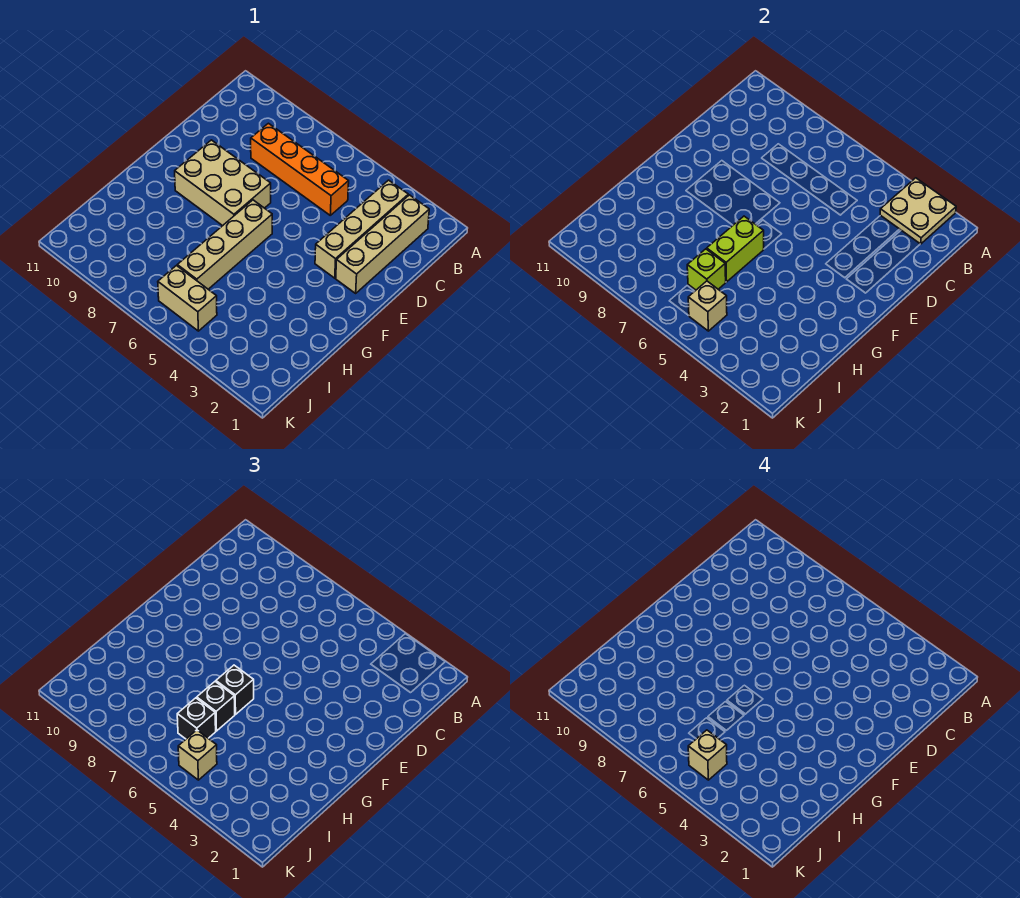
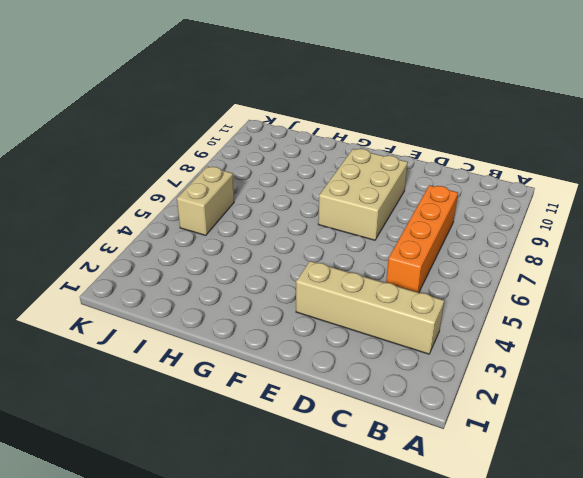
none -> tan 1x4 brick [336,195,429,293]
none -> tan 1x4 brick [177,200,272,289]
none -> tan 2x2 plate [880,178,956,244]

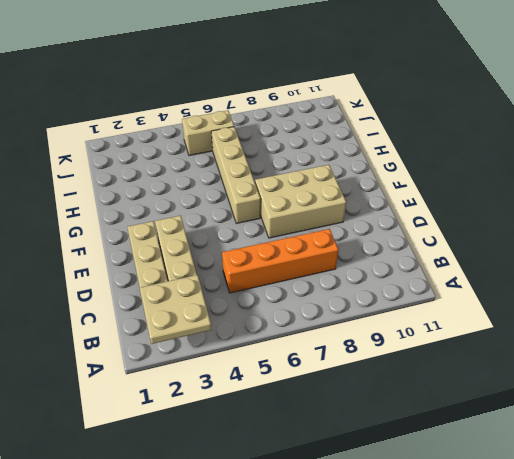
none -> lime 1x2 brick [707,216,764,282]
none -> lime 1x1 brick [687,249,726,290]
none -> tan 1x1 brick [688,281,727,331]

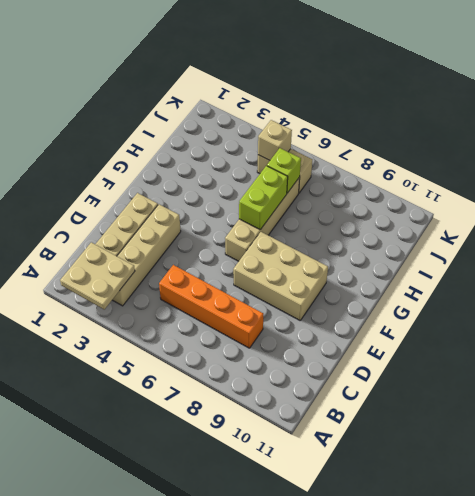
none -> black 1x1 brick [216,665,254,714]
none -> black 1x1 brick [197,682,235,731]
none -> black 1x1 brick [177,698,216,739]

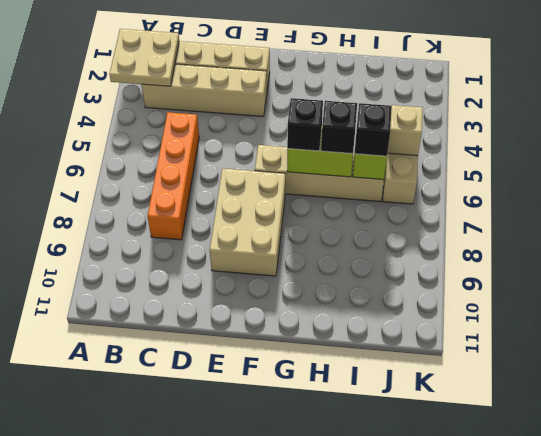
none -> tan 1x1 brick [178,730,217,780]
none -> tan 1x1 brick [688,730,727,780]

